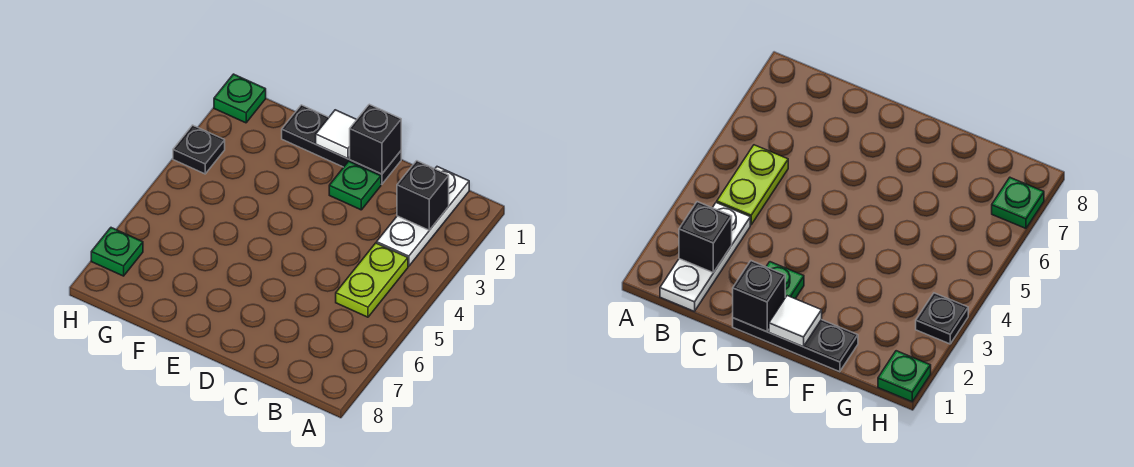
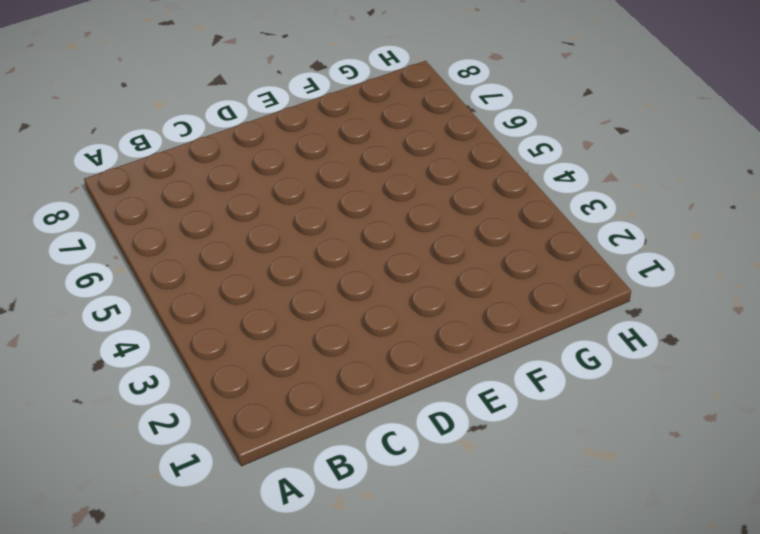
none -> white 1x3 plate [377,167,469,266]
none -> lime 1x2 plate [336,243,408,317]

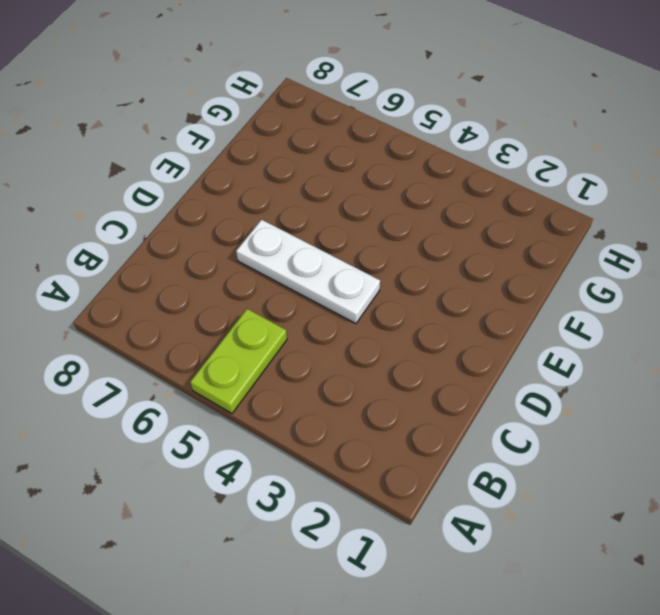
lime 1x2 plate [190,309,287,413] -> lime 1x2 plate turned to [336,243,408,317]
white 1x3 plate [236,220,380,324] -> white 1x3 plate moved to [377,167,469,266]
none -> black 1x3 plate [282,105,401,184]
none -> green 1x1 plate [329,161,381,210]

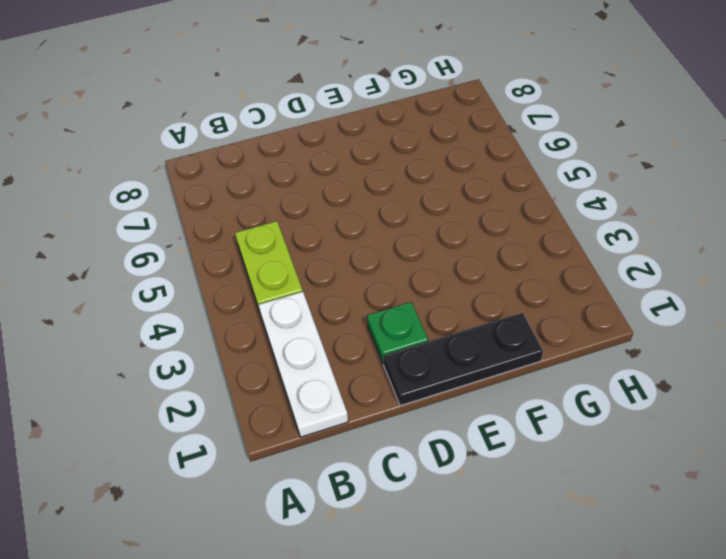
none -> green 1x1 plate [214,74,266,123]
none -> black 1x1 plate [173,125,225,174]

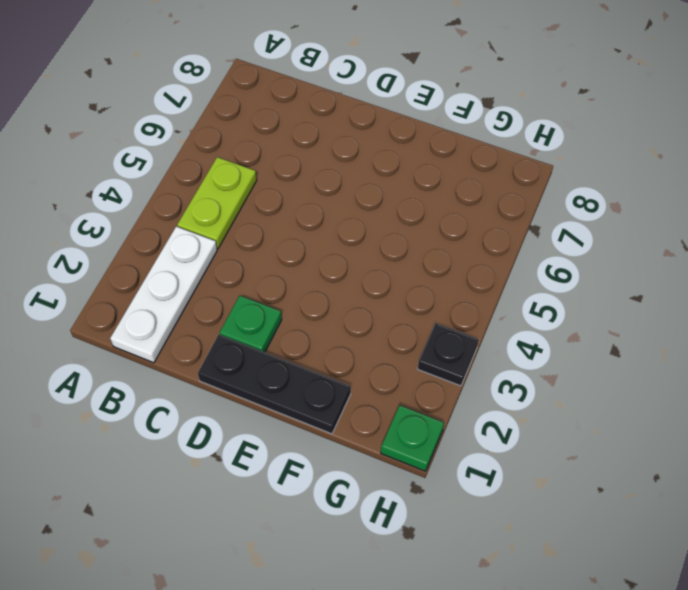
none -> green 1x1 plate [91,228,143,276]
none -> black 1x1 brick [397,161,449,230]

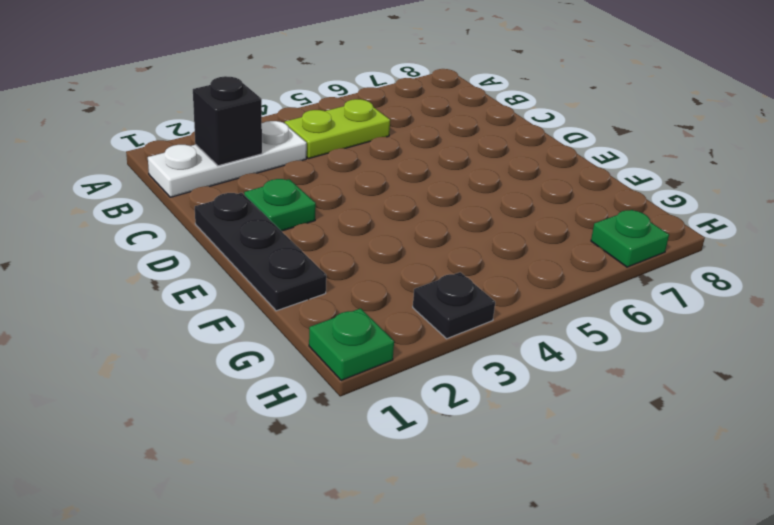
none -> black 1x1 brick [350,104,401,174]
none -> white 1x1 tile [316,110,357,159]

